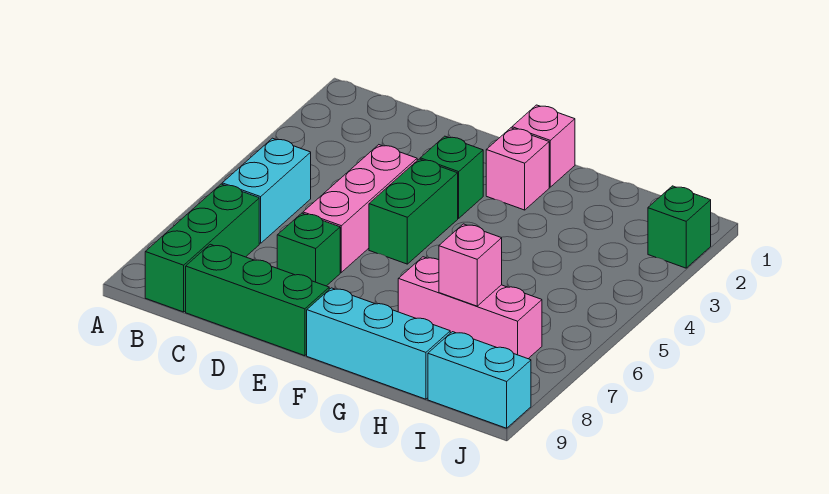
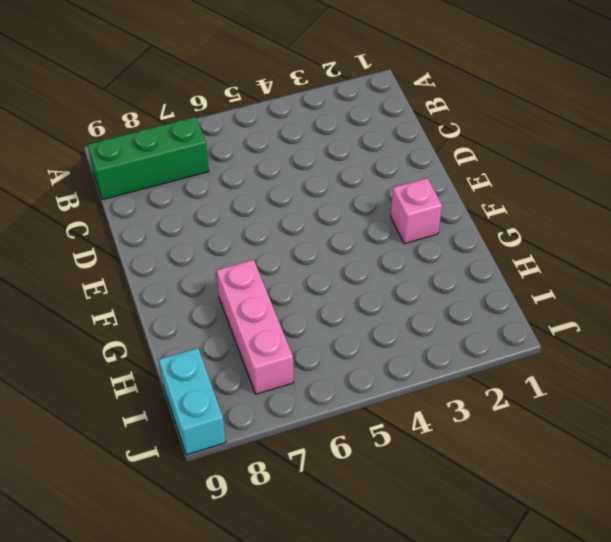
none -> cyan 1x2 brick [222,138,311,243]
none -> green 1x3 brick [186,244,329,356]
none -> pink 1x3 brick [303,145,417,272]

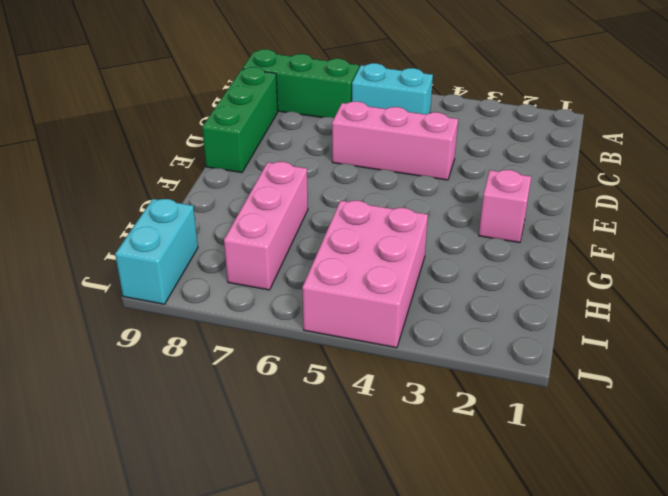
pink 2x3 brick [302,201,428,348] -> none
none -> green 1x1 brick [277,213,340,286]
none -> green 1x1 brick [420,136,483,218]
none -> green 1x2 brick [369,159,458,264]

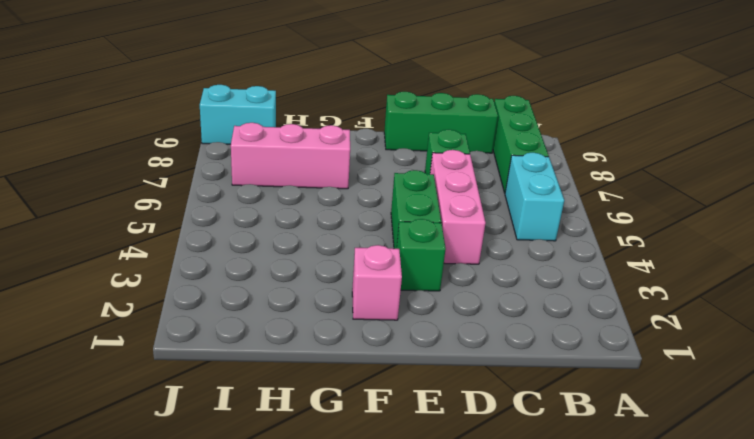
none -> pink 1x1 brick [512,105,575,187]
none -> cyan 1x3 brick [307,288,450,399]
none -> green 1x1 brick [648,186,711,268]

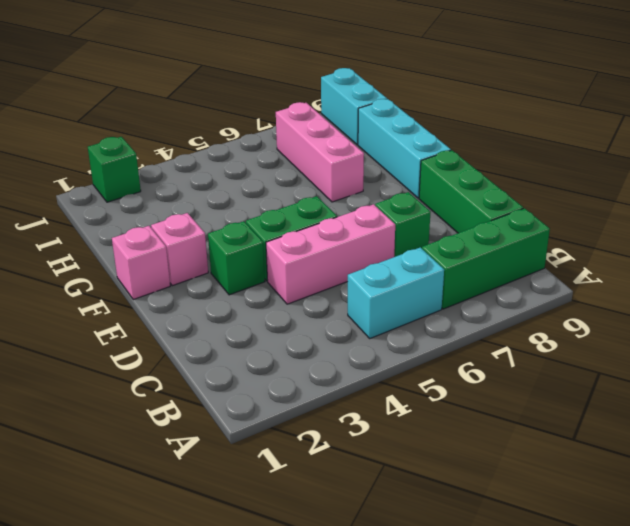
none -> pink 1x1 brick [439,224,502,306]

